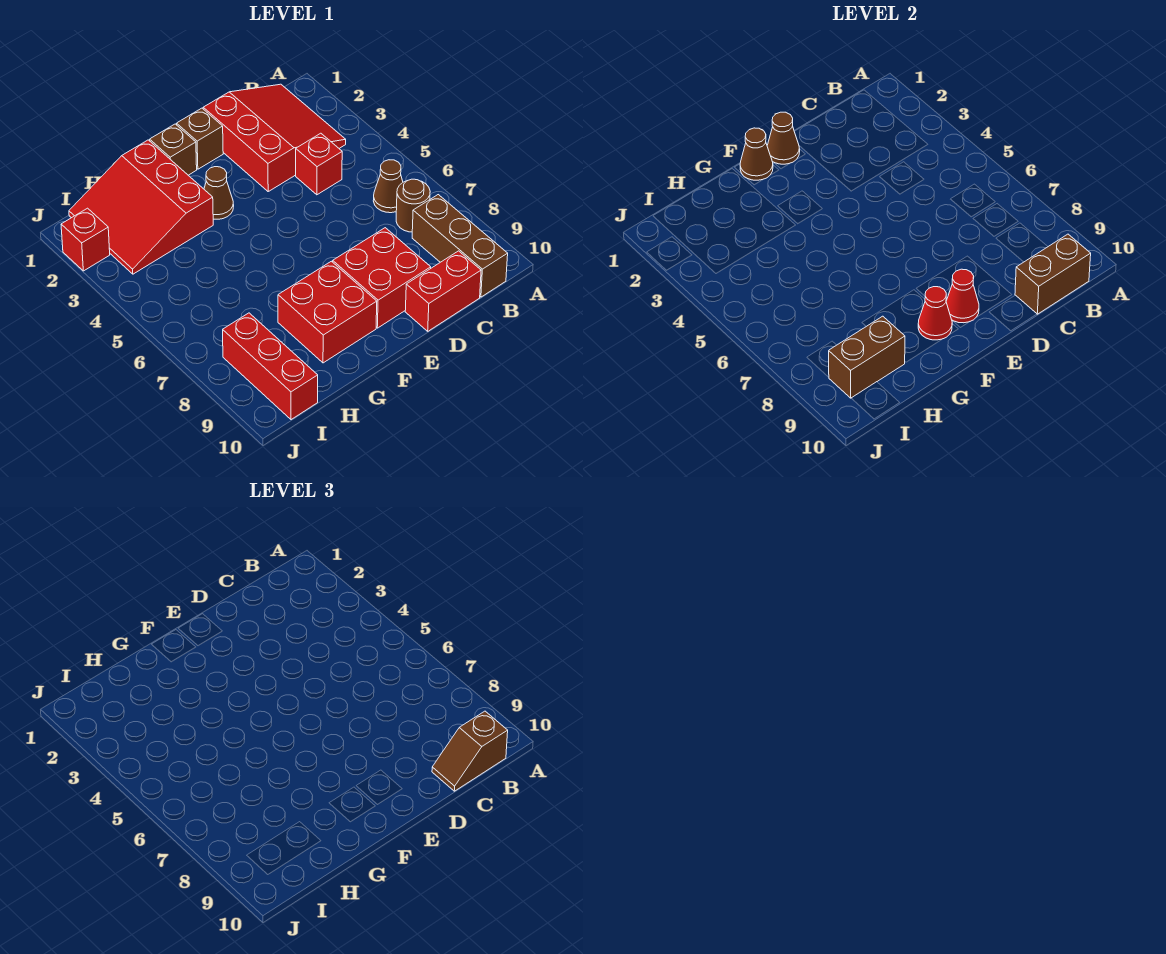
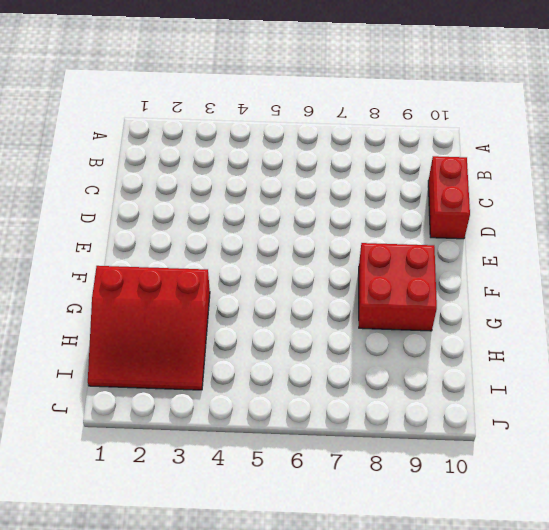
none -> red 3x3 slope [203,84,346,191]
none -> brown 1x1 cone [373,160,403,213]
none -> brown 1x1 round brick [396,179,430,232]

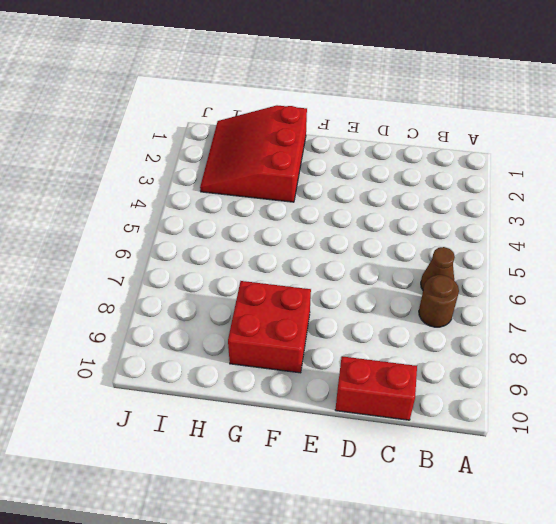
none -> red 3x3 slope [203,84,346,191]
none -> brown 1x3 brick [412,195,508,297]
none -> red 1x1 brick [296,133,342,195]

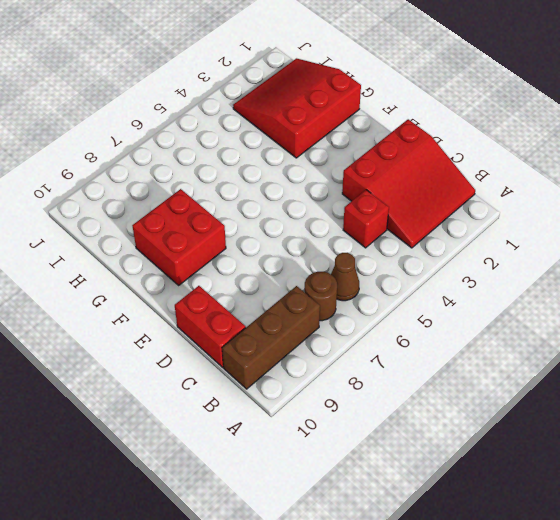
none -> red 2x2 brick [333,228,431,328]
none -> brown 1x1 brick [177,108,223,169]
none -> brown 1x1 brick [150,124,197,175]

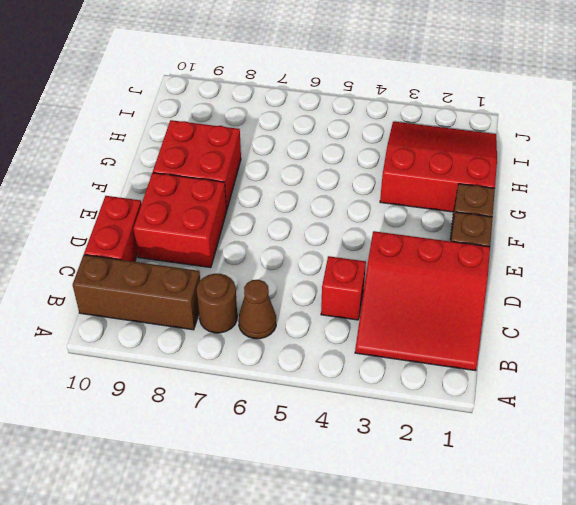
none -> brown 1x1 cone [204,167,234,219]
none -> red 1x3 brick [223,313,318,420]
none -> red 1x1 brick [61,208,110,271]

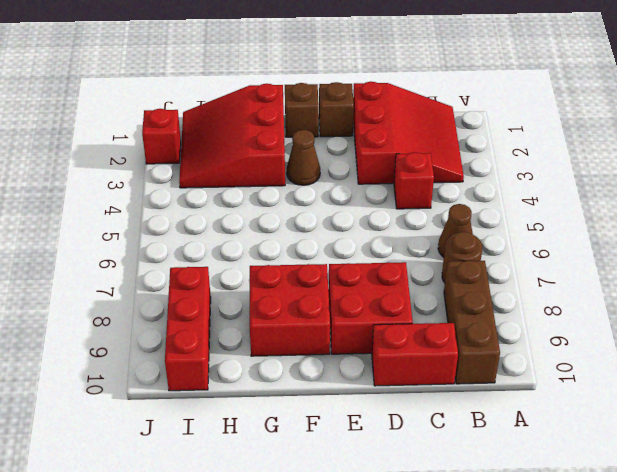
none -> brown 1x2 brick [1015,234,1091,314]
none -> brown 1x1 cone [767,112,800,164]
none -> red 1x1 cone [946,269,979,323]

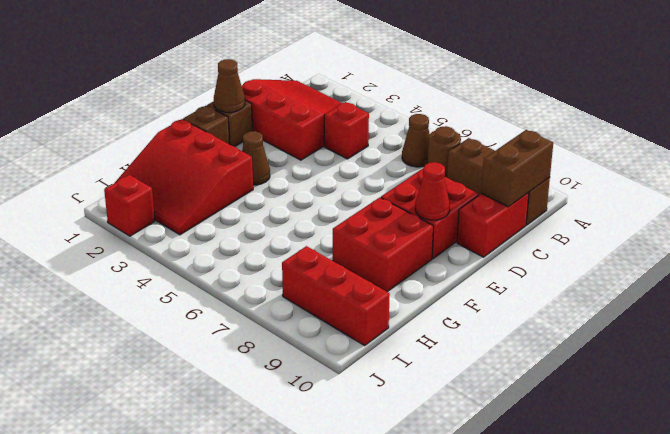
none -> brown 1x1 cone [740,128,773,180]
none -> red 1x1 cone [918,287,952,340]
none -> brown 1x2 brick [829,316,905,398]

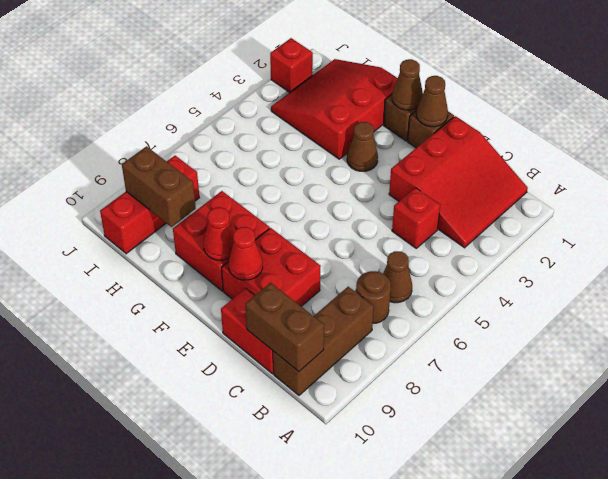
none -> brown 1x2 slope [432,711,508,791]

